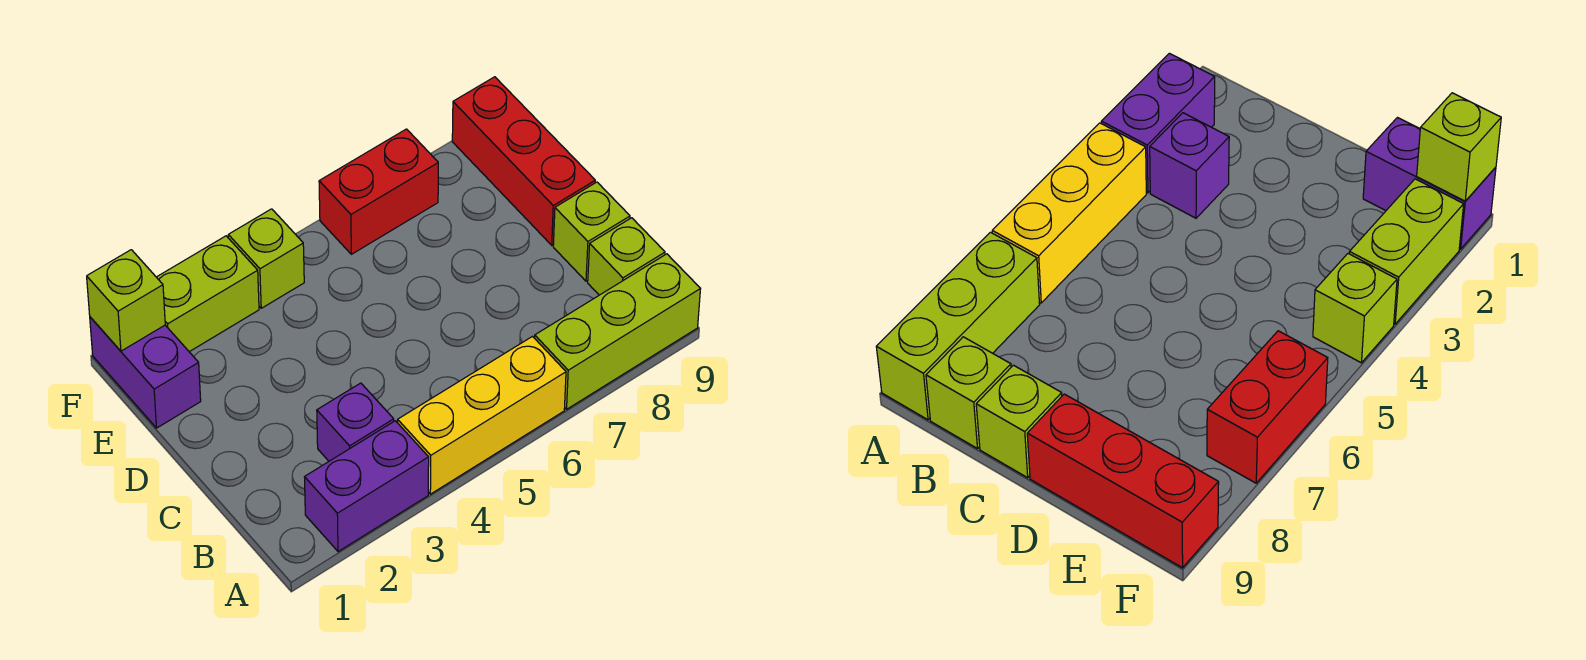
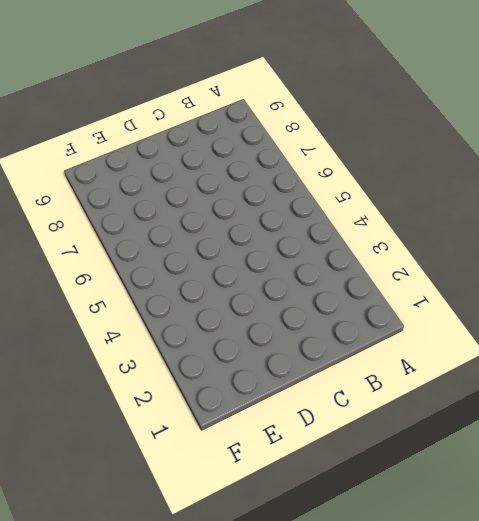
none -> purple 1x2 brick [305,421,429,552]
none -> yellow 1x3 brick [398,337,566,494]
none -> lime 1x3 brick [535,254,700,409]

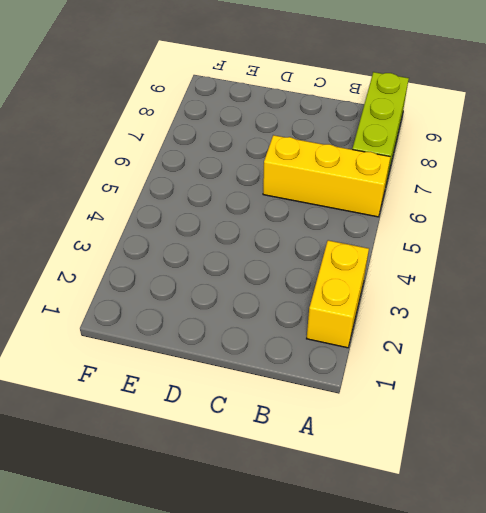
yellow 1x2 brick [307,240,369,348] -> purple 1x2 brick [305,421,429,552]
yellow 1x3 brick [263,135,390,217] -> yellow 1x3 brick turned to [398,337,566,494]
none -> purple 1x1 brick [317,383,394,461]
none -> lime 1x1 brick [588,218,665,295]
none -> lime 1x1 brick [553,182,630,281]

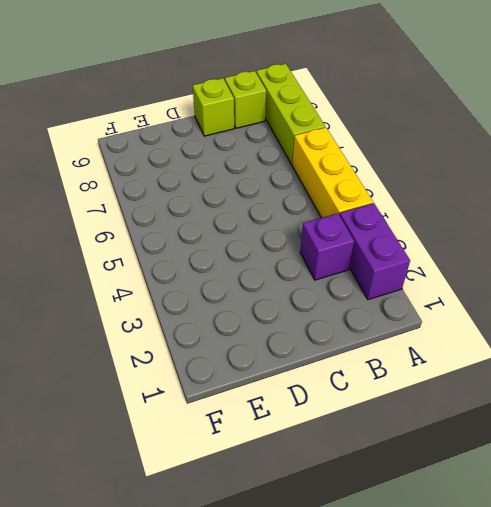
none -> red 1x3 brick [452,77,595,245]
none -> purple 1x2 brick [90,317,201,428]
none -> lime 1x2 brick [157,236,259,352]

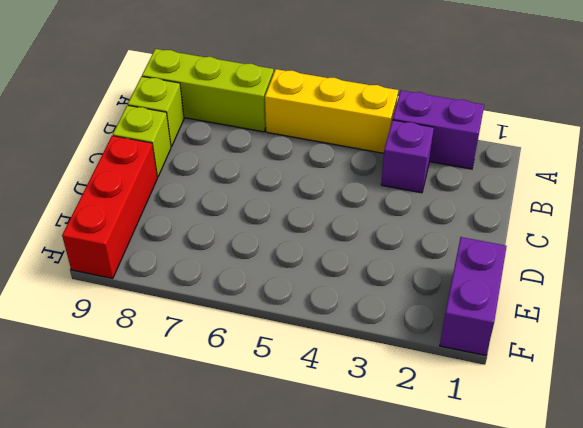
none -> lime 1x2 brick [157,236,259,352]
none -> lime 1x1 brick [228,209,304,308]
none -> red 1x2 brick [319,129,438,254]

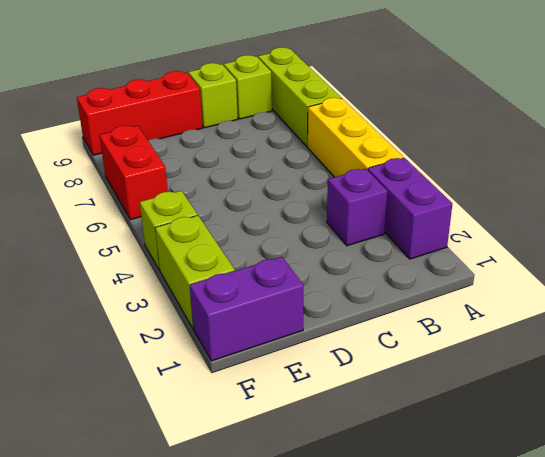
none -> lime 1x1 brick [87,250,165,351]

